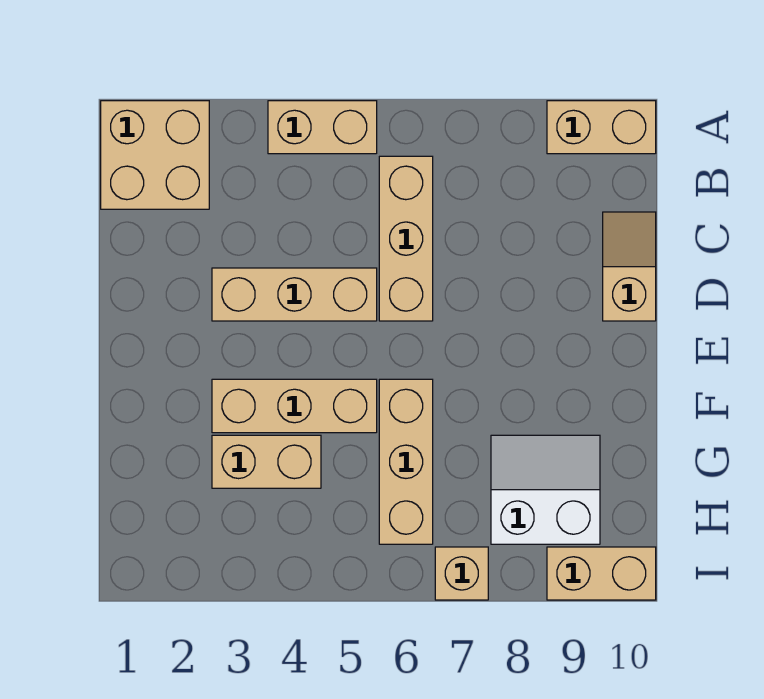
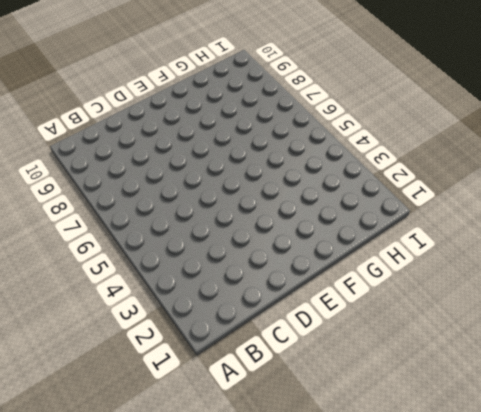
none -> tan 2x2 brick [101,101,209,209]
none -> tan 1x2 brick [268,101,377,154]
none -> tan 1x2 brick [547,101,656,154]

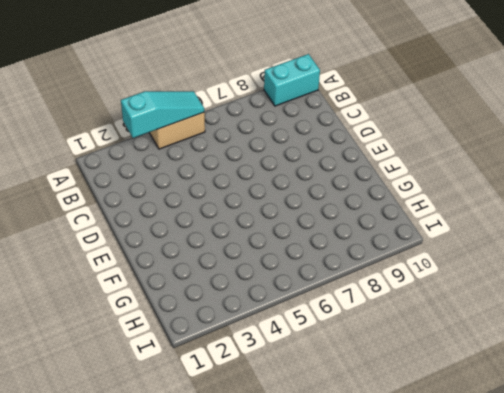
cyan 1x3 slope [121,91,204,138] -> none
cyan 1x2 brick [264,54,320,106] -> tan 1x2 brick [547,101,656,154]
none -> tan 2x2 brick [101,101,209,209]
none -> tan 1x3 brick [379,156,433,321]
none -> tan 1x2 slope [603,212,656,321]

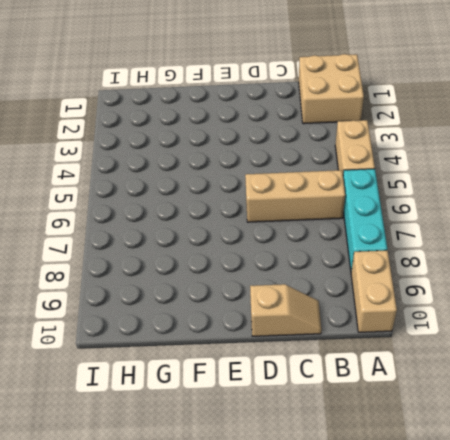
cyan 1x3 brick [343,169,387,271] -> none
none -> tan 1x3 brick [212,268,377,321]
none -> tan 1x3 brick [212,379,377,433]
none -> tan 1x3 brick [379,379,433,544]

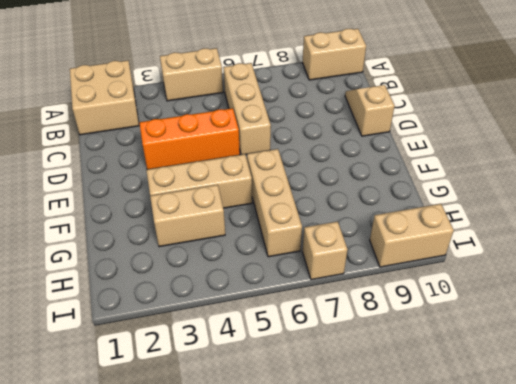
orange 1x3 brick [139,108,240,169] -> tan 1x3 brick [212,268,377,321]
none -> white 2x2 slope [491,435,600,544]

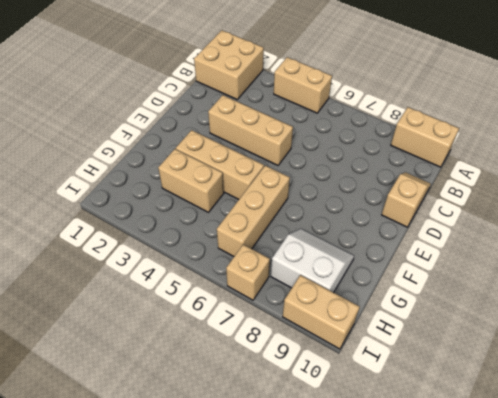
none -> tan 1x3 brick [379,156,433,321]

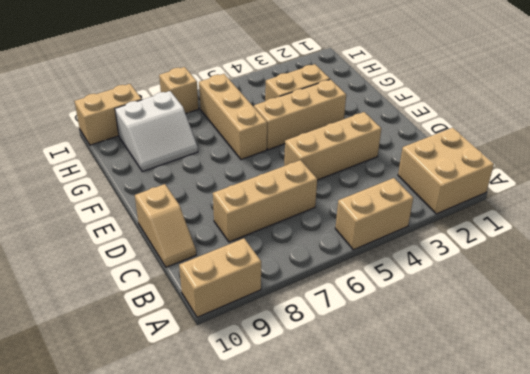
tan 1x3 brick [213,160,317,242] -> tan 1x3 brick turned to [379,156,433,321]

